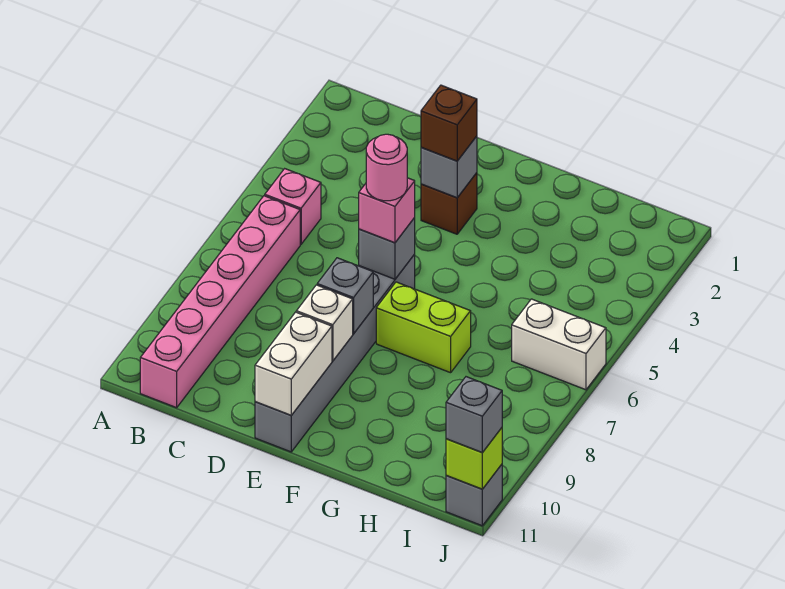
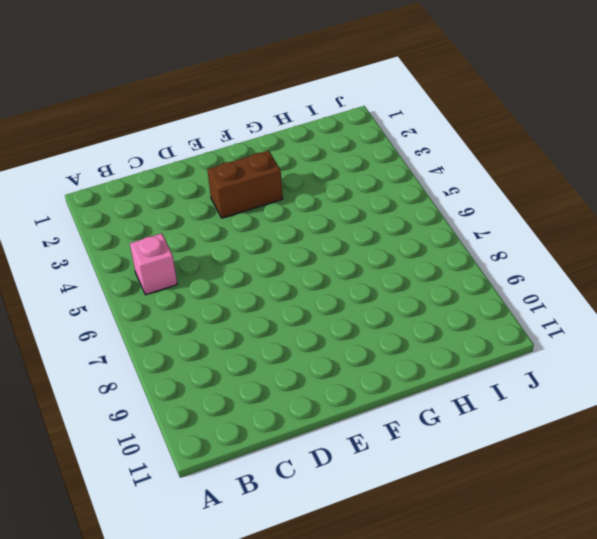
brown 1x2 brick [207,151,283,218] -> brown 1x1 brick [421,173,477,234]
none -> pink 1x6 brick [140,196,300,408]
none -> grey 1x6 brick [255,254,415,452]
none -> lime 1x2 brick [376,282,471,373]

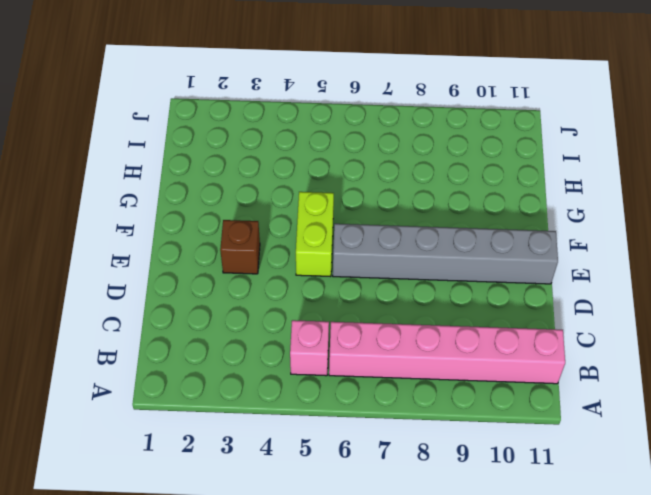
lime 1x2 brick [296,192,334,277] -> lime 1x2 brick moved to [376,282,471,373]
none -> white 1x2 brick [512,299,606,390]
none -> grey 1x1 brick [446,464,502,526]
none -> grey 1x1 brick [421,136,477,198]

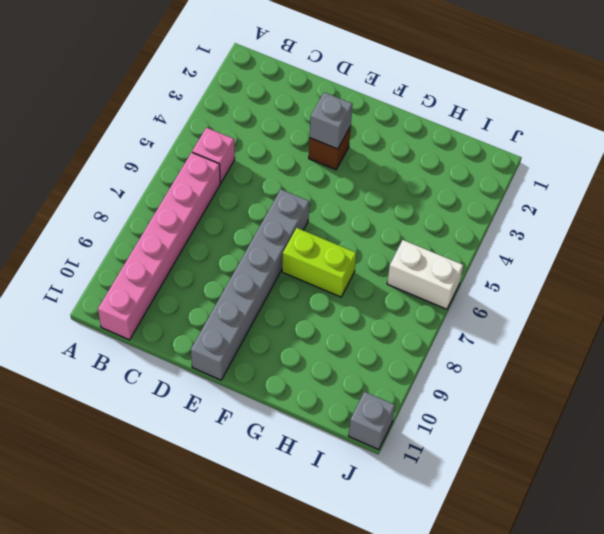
none -> grey 1x1 brick [359,218,415,279]
none -> grey 1x1 brick [317,258,373,334]
none -> white 1x1 brick [296,285,353,361]

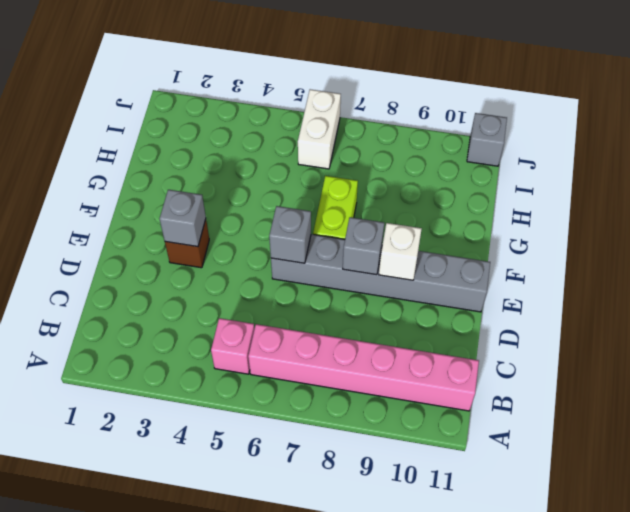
none -> white 1x2 brick [255,312,332,415]
none -> lime 1x1 brick [446,428,502,489]
none -> brown 1x1 brick [421,85,477,161]

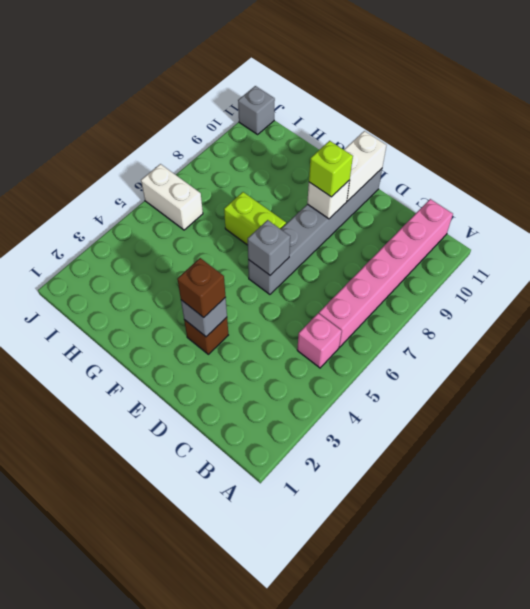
lime 1x1 brick [309,141,353,197] -> lime 1x1 brick moved to [446,428,502,489]
none -> grey 1x1 brick [317,258,373,334]
none -> pink 1x1 brick [359,178,415,243]
none -> grey 1x1 brick [446,377,502,452]

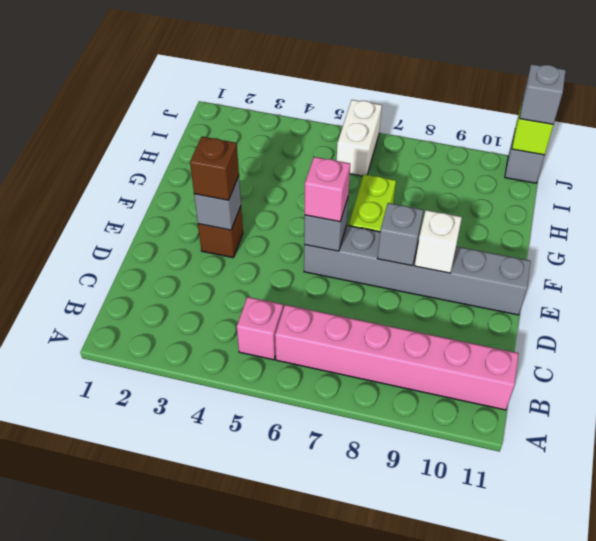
none -> white 1x2 brick [255,312,332,415]
none -> pink 1x1 round brick [366,134,407,201]

